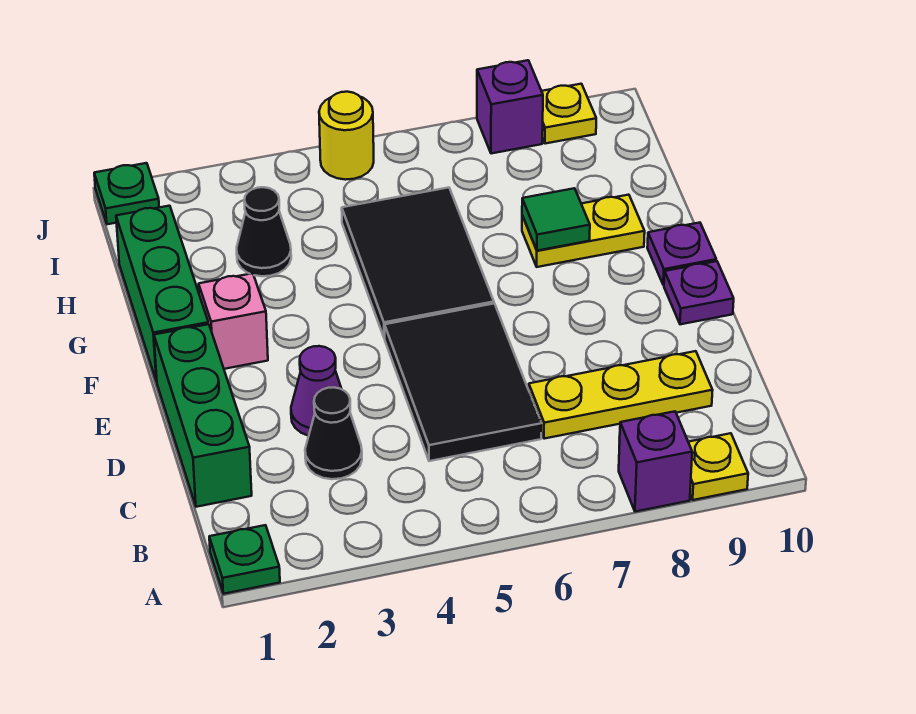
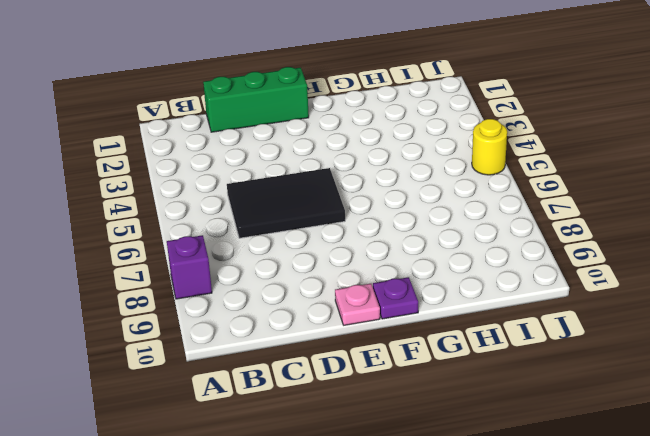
pink 1x1 plate [335,284,380,325] -> purple 1x1 plate [664,261,734,324]
none -> green 1x1 plate [209,525,280,594]
none -> yellow 1x1 plate [688,433,748,500]
none -> black 1x1 cone [305,387,362,479]

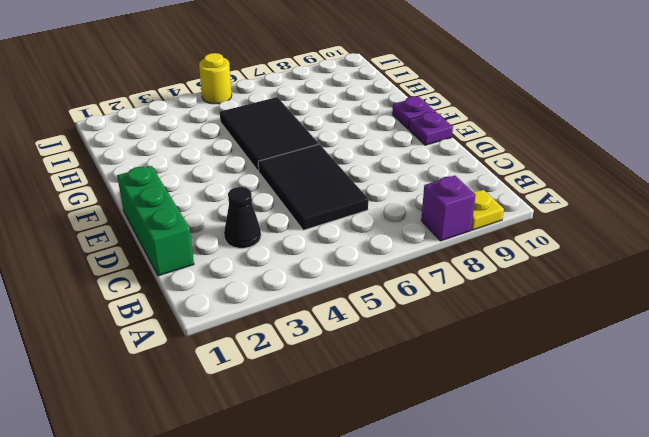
none -> green 1x1 plate [209,525,280,594]
none -> yellow 1x3 plate [529,351,713,439]
none -> purple 1x1 cone [291,346,341,436]

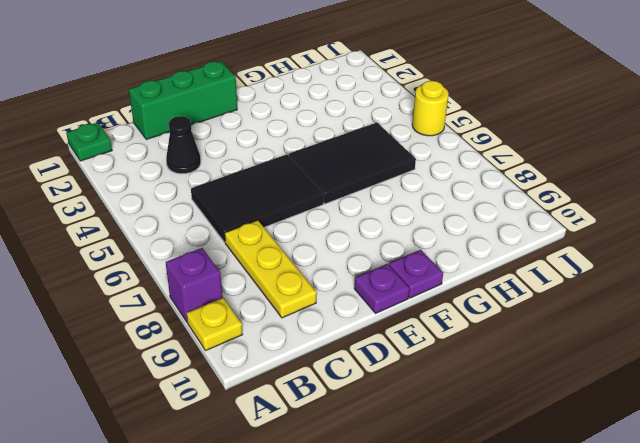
none -> purple 1x1 cone [291,346,341,436]
none -> green 1x3 brick [116,206,208,382]
none -> pink 1x1 brick [199,273,268,369]

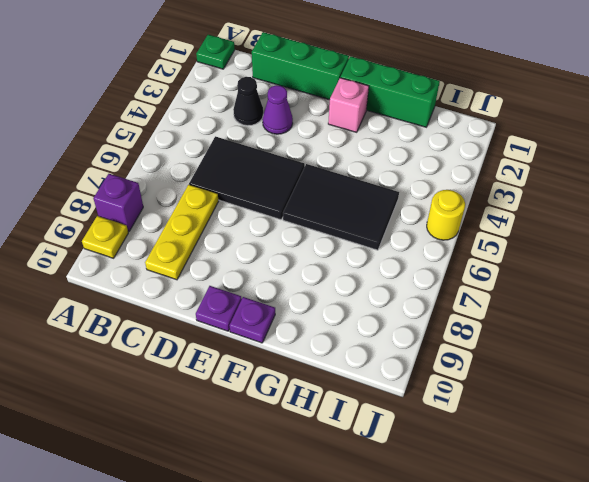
none -> yellow 1x2 plate [522,195,645,267]
none -> black 1x1 cone [237,187,291,276]
none -> green 1x1 plate [94,163,159,224]

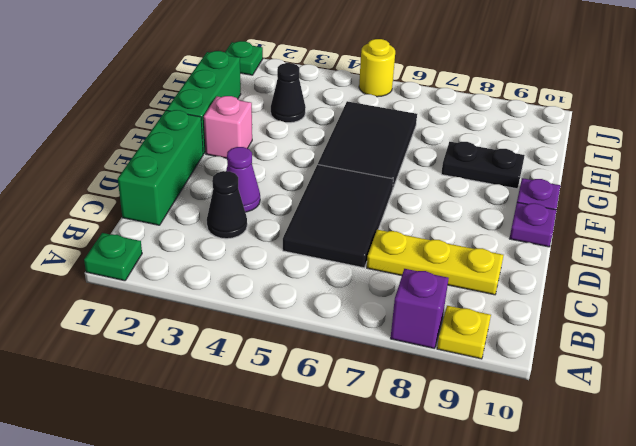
black 1x2 plate [441,142,525,189] -> yellow 1x2 plate [522,195,645,267]
none -> purple 1x1 brick [477,60,543,154]
none -> yellow 1x1 plate [542,84,596,144]
none -> green 1x1 tile [522,188,590,251]

